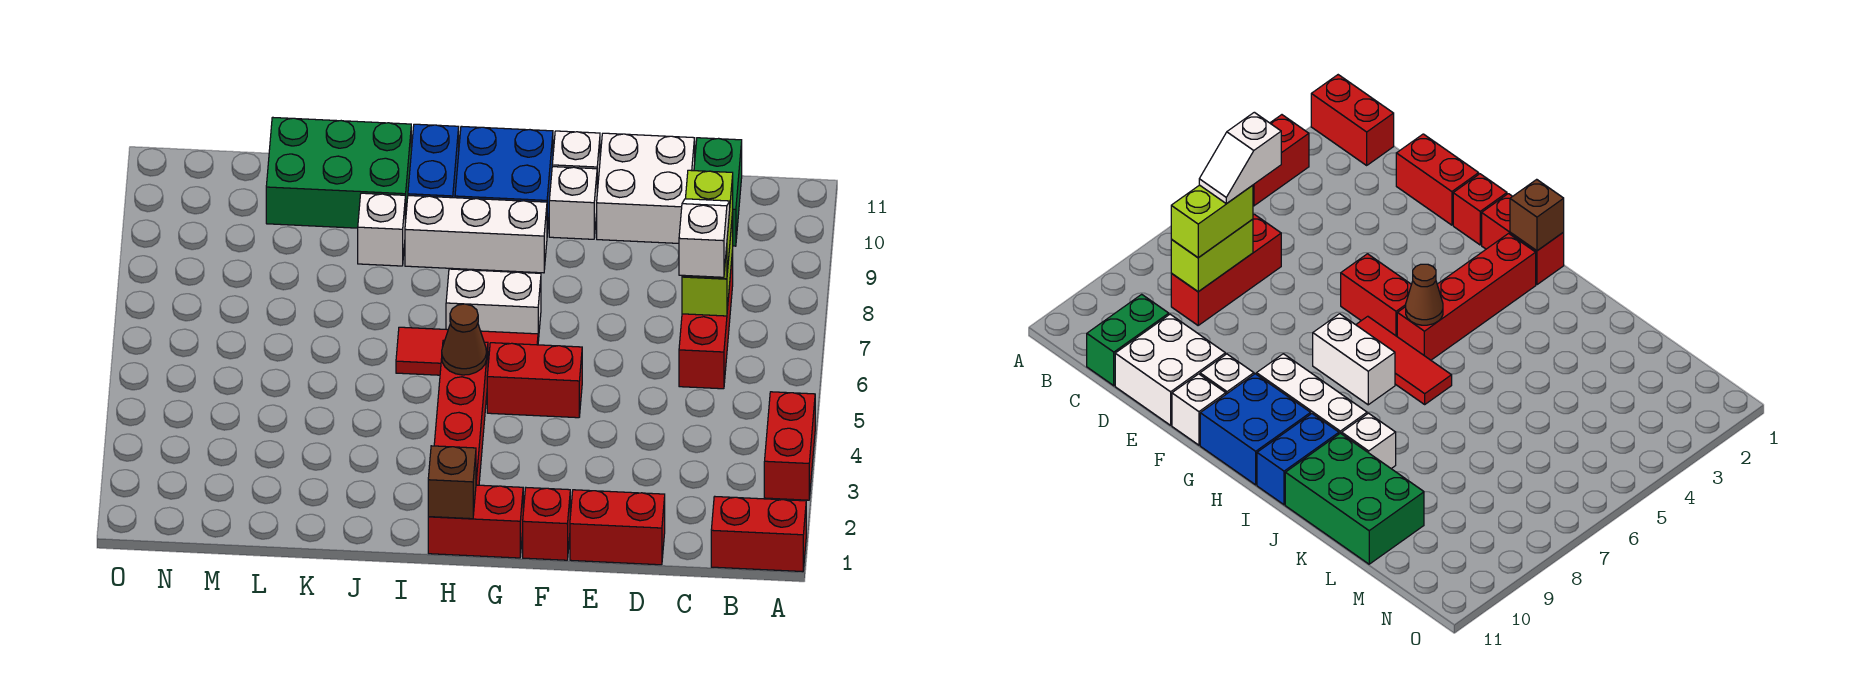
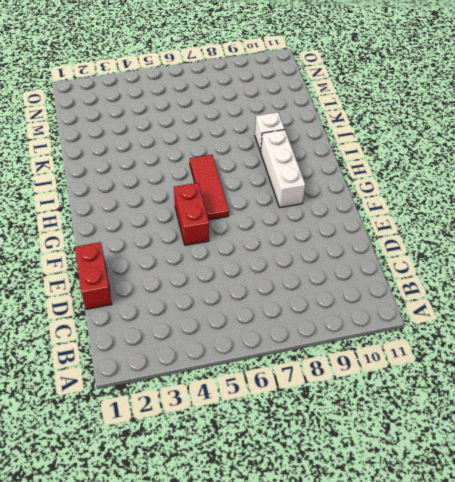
none -> red 1x2 brick [711,497,806,572]
none -> red 1x2 brick [764,392,815,500]
none -> red 1x3 brick [679,250,733,389]

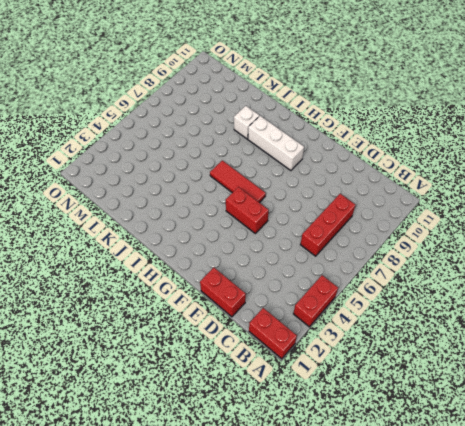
none -> green 1x2 brick [694,138,742,246]
none -> white 2x2 brick [597,133,695,243]
none -> red 1x1 brick [523,488,570,560]

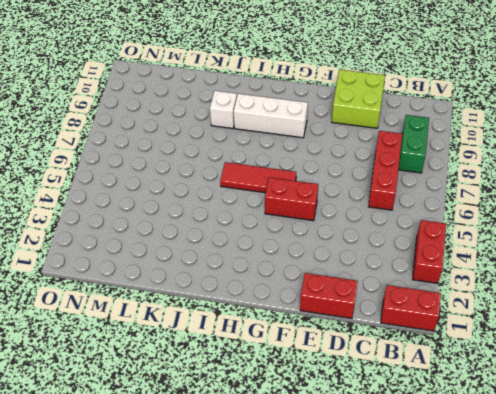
green 1x2 brick [398,115,429,173] -> green 1x2 brick moved to [694,138,742,246]
lime 2x2 brick [332,69,385,128] -> white 2x2 brick [597,133,695,243]
none -> red 1x1 brick [523,488,570,560]
none -> white 1x1 brick [549,167,597,239]
none -> white 1x1 brick [552,131,600,192]

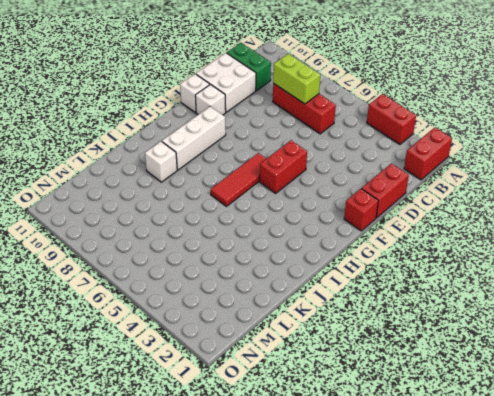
none -> red 1x2 brick [428,485,523,558]
none -> white 1x2 brick [446,269,541,341]
none -> blue 2x2 brick [455,126,553,233]

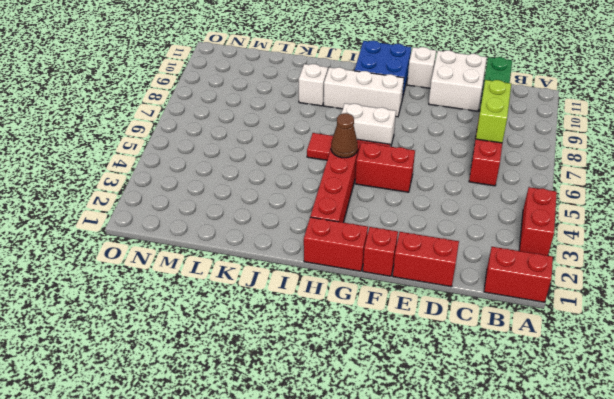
none -> white 1x1 brick [549,167,597,239]
none -> blue 1x2 brick [408,124,459,198]
none -> green 2x3 brick [266,117,411,228]

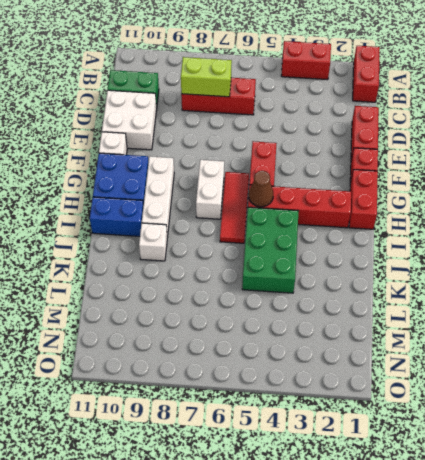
green 2x3 brick [242,207,299,293] -> green 2x3 brick moved to [266,117,411,228]
none -> white 1x1 brick [549,167,597,239]
none -> brown 1x1 brick [428,446,476,519]
none -> lime 1x2 brick [682,170,733,279]

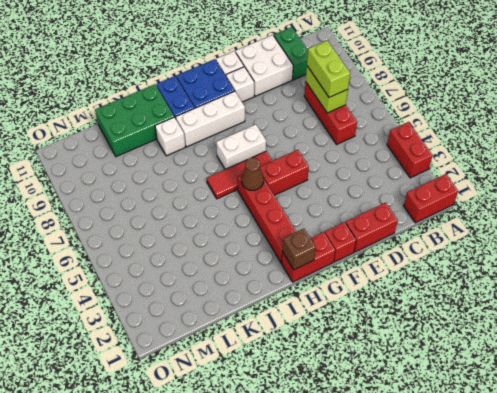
none -> white 1x2 slope [679,199,730,277]

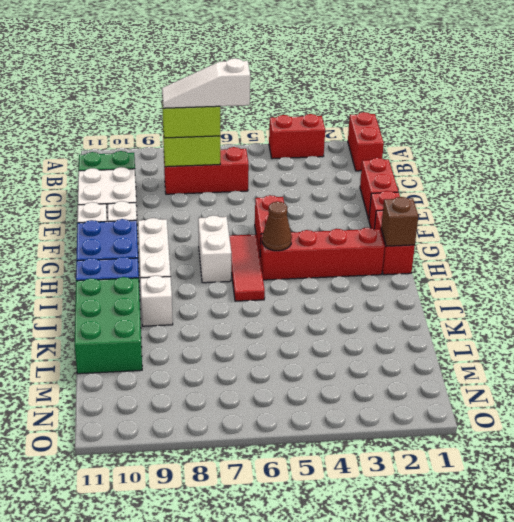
white 1x3 slope [162,58,250,108] -> white 1x2 slope [679,199,730,277]

